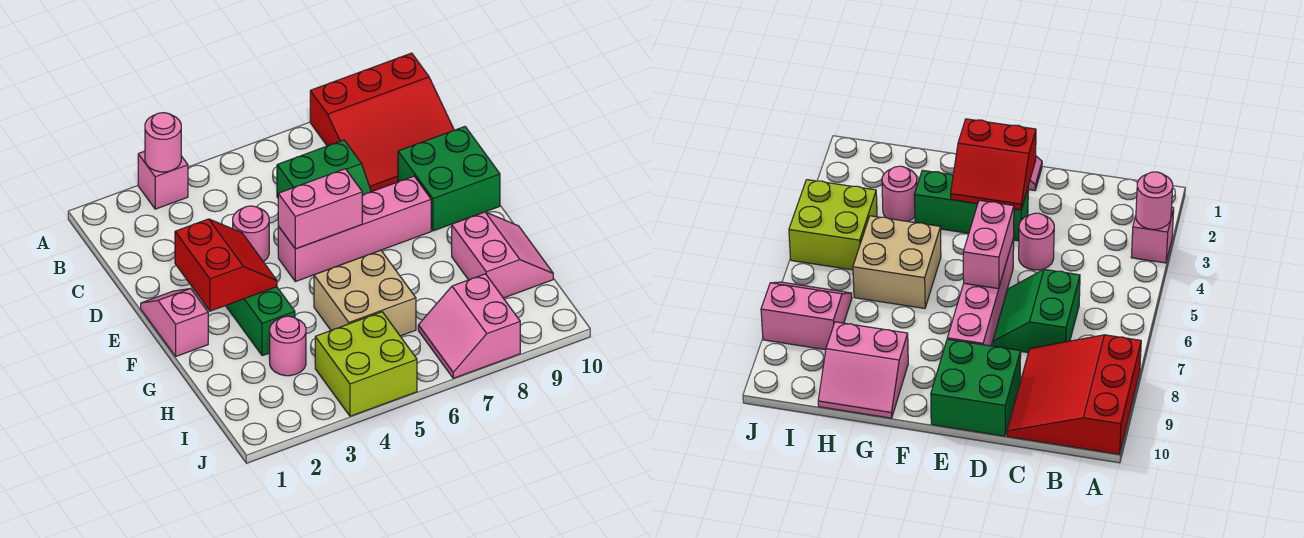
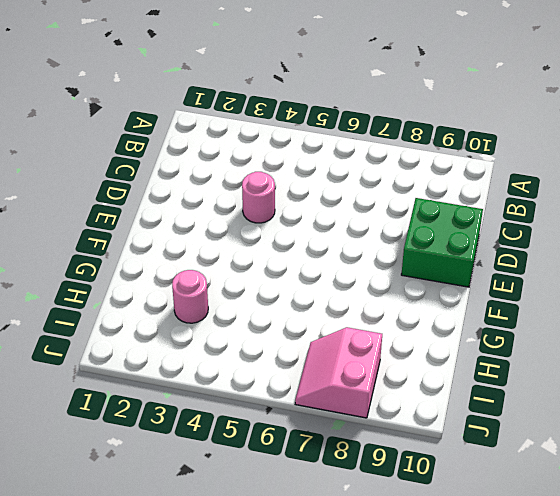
none -> pink 1x1 brick [138,151,188,209]
none -> red 3x3 slope [310,53,454,192]
none -> green 2x2 slope [277,140,371,198]

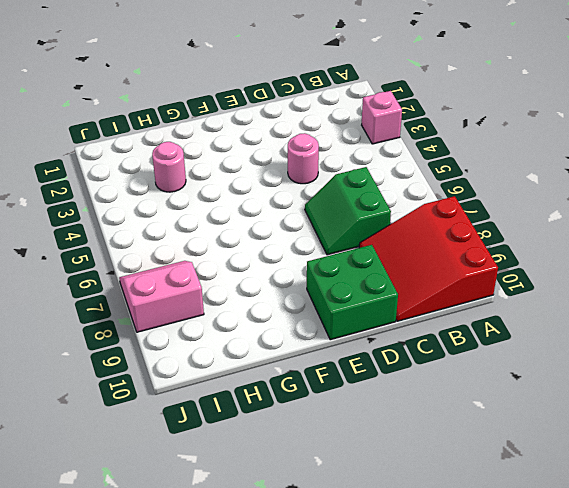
none -> pink 1x2 slope [141,288,208,356]
none -> green 1x3 brick [226,287,295,356]
none -> pink 1x4 brick [278,176,431,281]

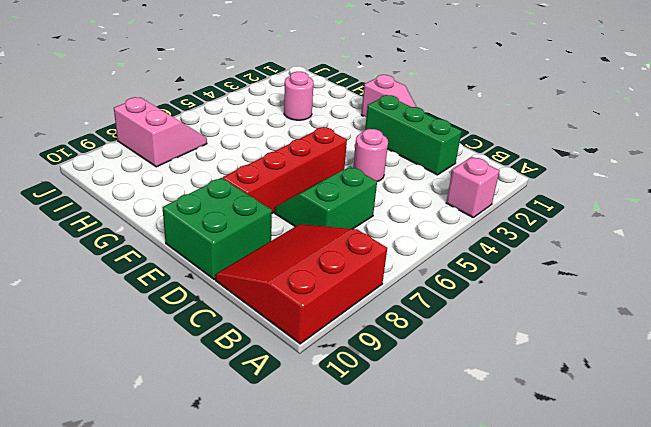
green 1x3 brick [365,95,462,175] -> green 1x3 brick moved to [226,287,295,356]
red 1x4 brick [223,127,347,213] -> pink 1x4 brick [278,176,431,281]
none -> tan 2x2 brick [314,250,416,336]
none -> pink 2x2 slope [452,212,553,298]
none -> lime 2x2 brick [315,312,417,416]

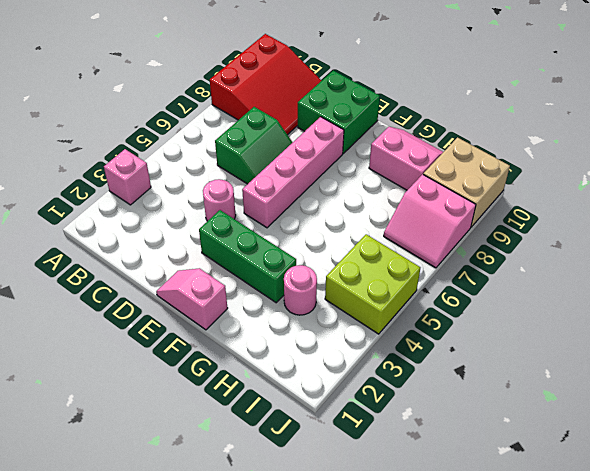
tan 2x2 brick [423,138,510,227] -> tan 2x2 brick moved to [314,250,416,336]
none -> pink 1x1 round brick [145,113,181,172]
none -> red 2x2 slope [175,219,277,311]
none -> pink 1x2 brick [278,169,362,249]

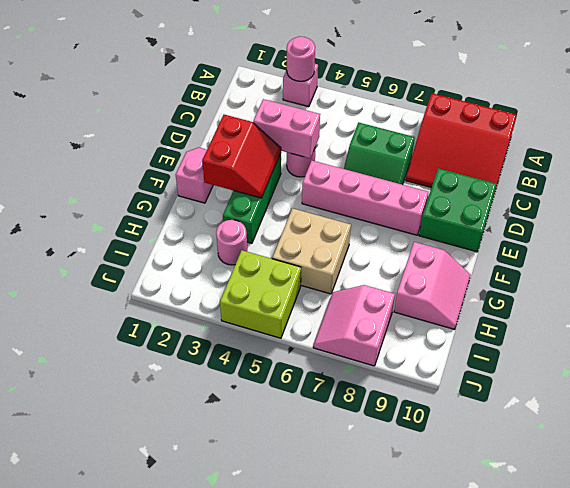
pink 1x2 brick [253,99,320,158] -> pink 1x2 brick moved to [278,169,362,249]

